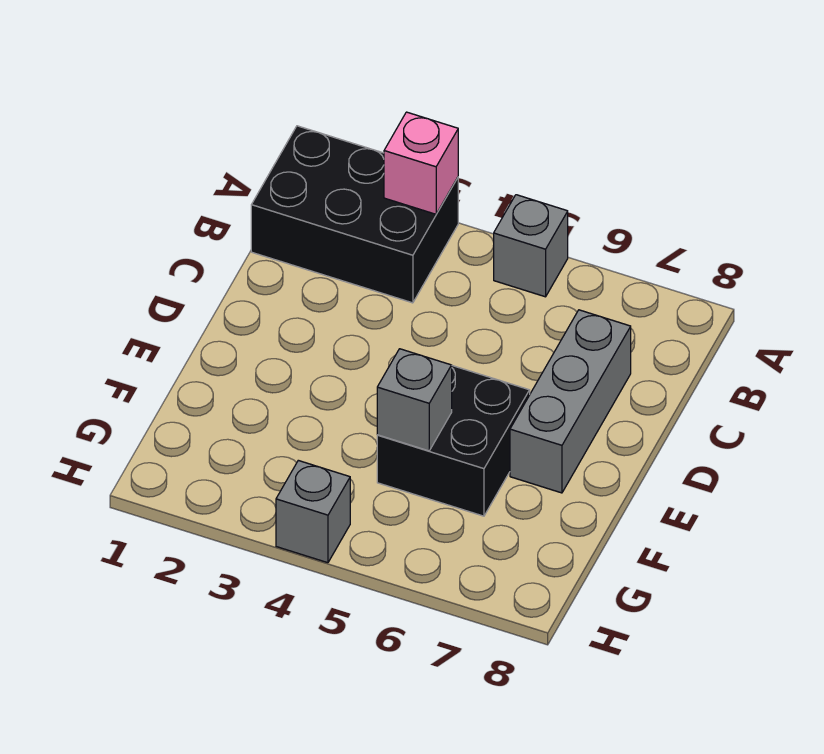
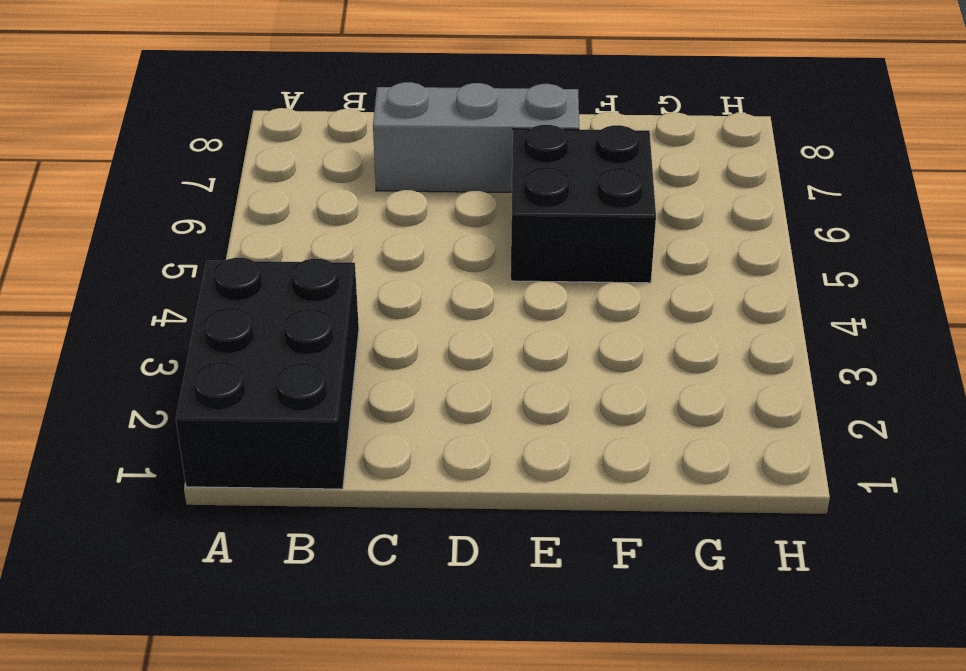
none -> grey 1x1 brick [494,195,568,297]
none -> grey 1x1 brick [276,460,350,563]

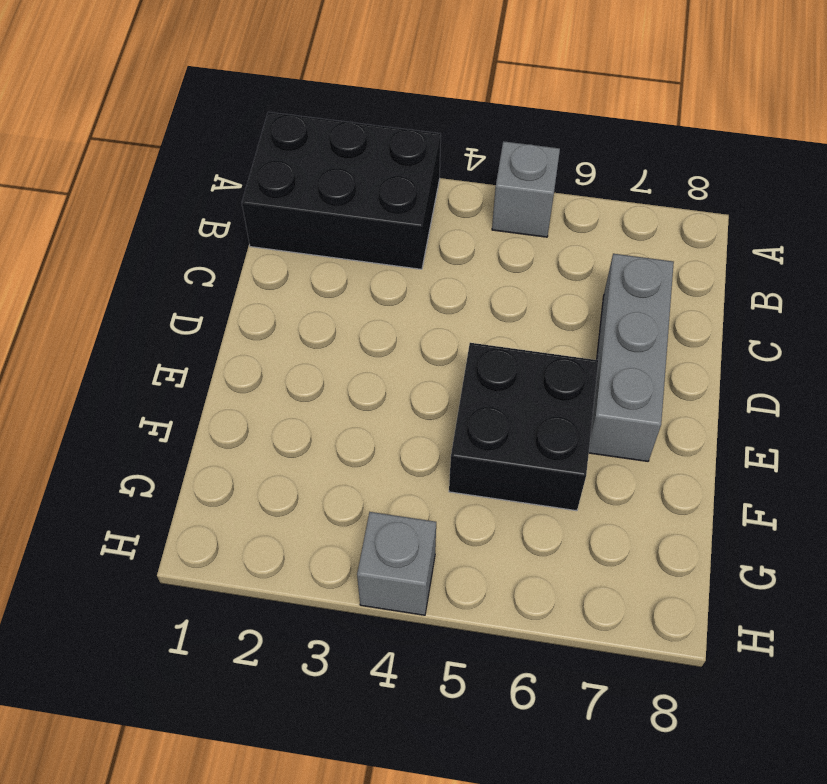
none -> pink 1x1 brick [384,112,458,214]
none -> grey 1x1 brick [377,349,452,451]

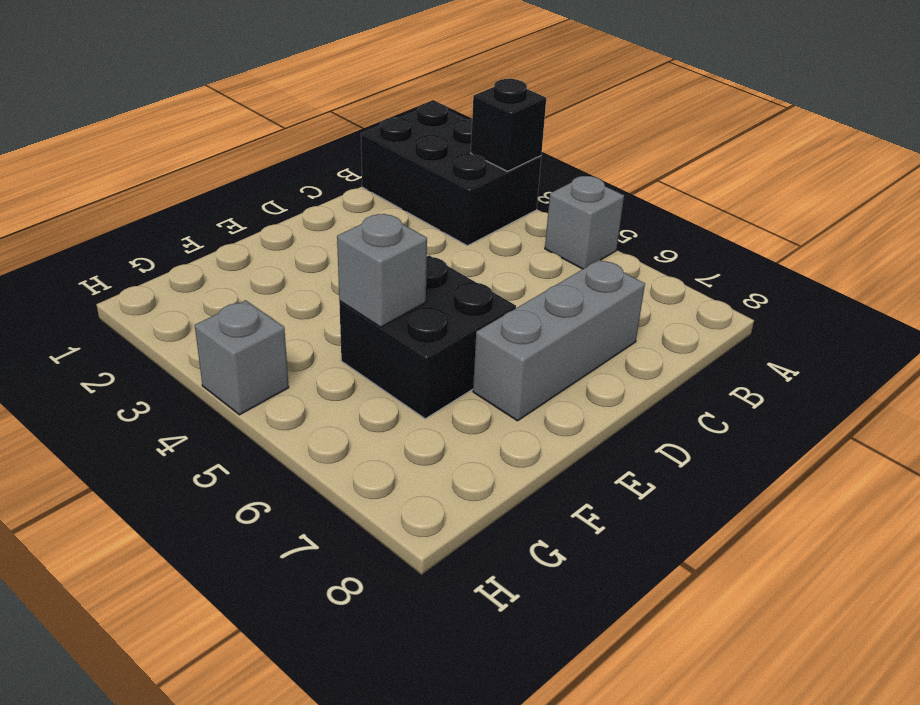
black 1x1 brick [471,79,546,171] -> pink 1x1 brick [384,112,458,214]

